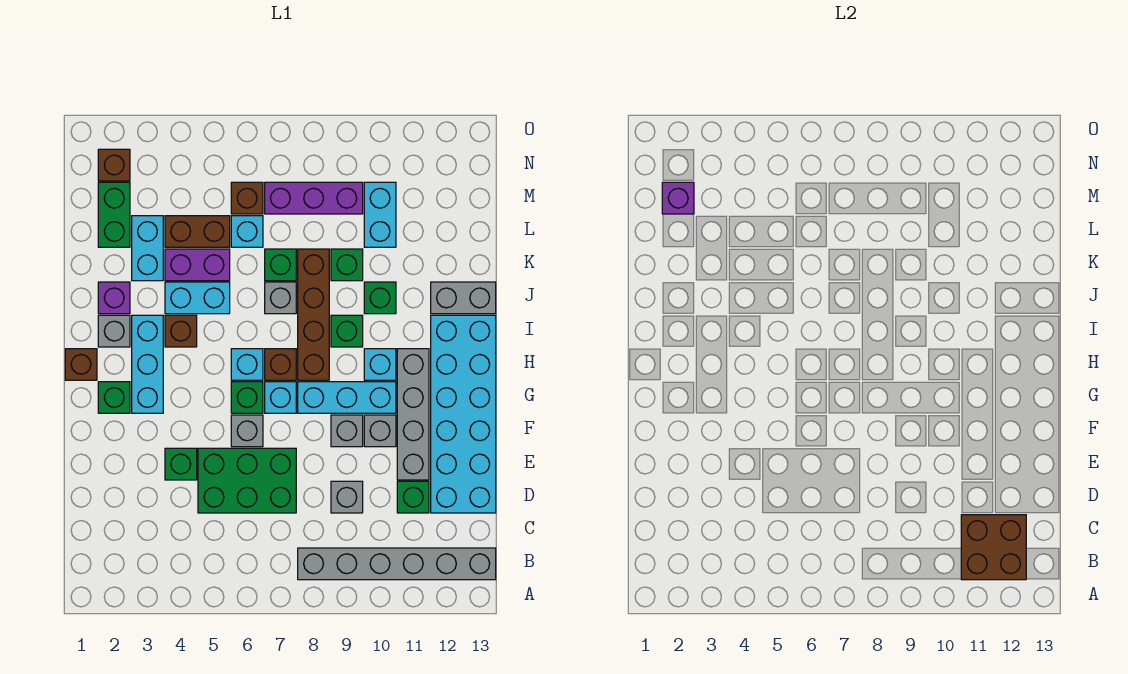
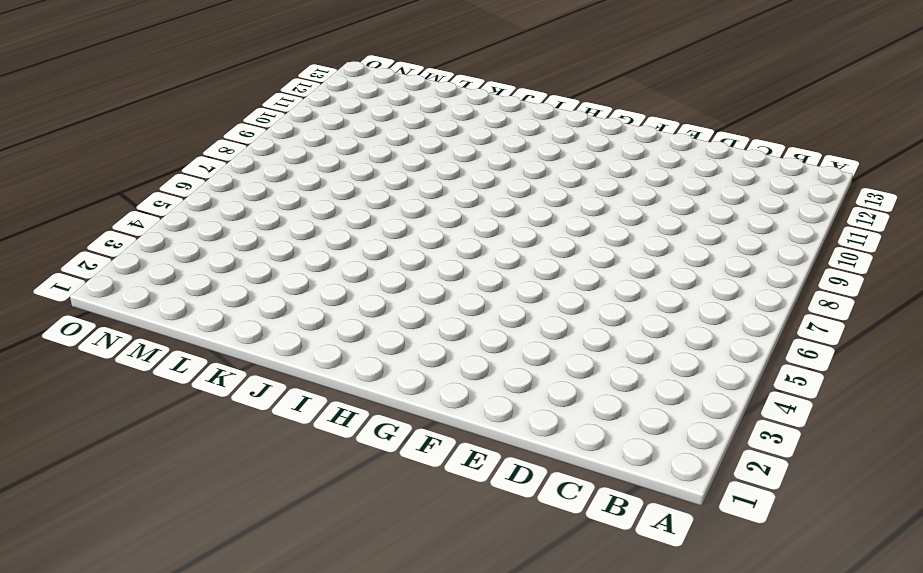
none -> grey 1x6 brick [298,548,496,580]
none -> green 2x3 brick [198,448,296,513]
none -> grey 1x1 brick [331,481,363,513]
none -> green 1x1 brick [397,481,429,513]

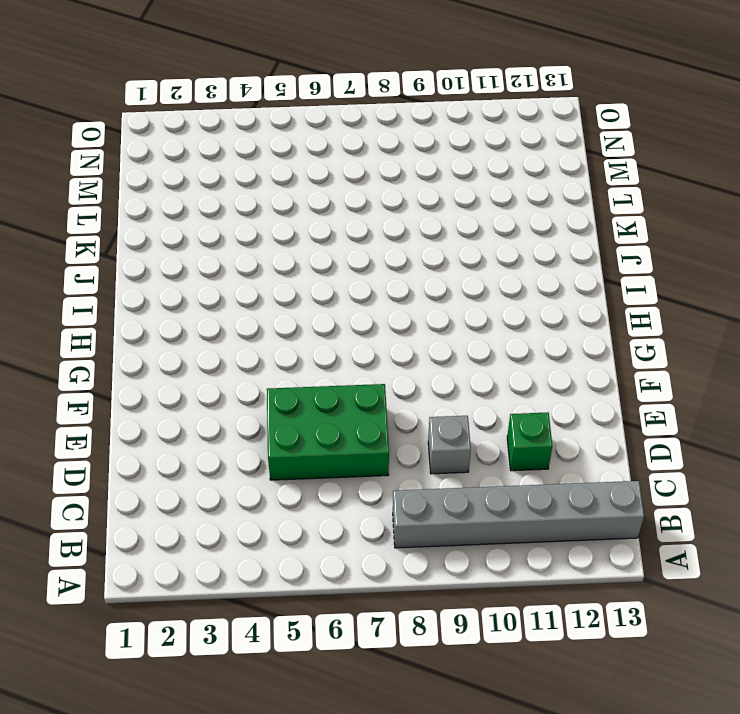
none -> cyan 2x6 brick [431,315,496,513]
none -> green 1x1 brick [165,448,197,480]
none -> grey 1x4 brick [397,349,429,480]
none -> grey 1x1 brick [231,415,263,447]

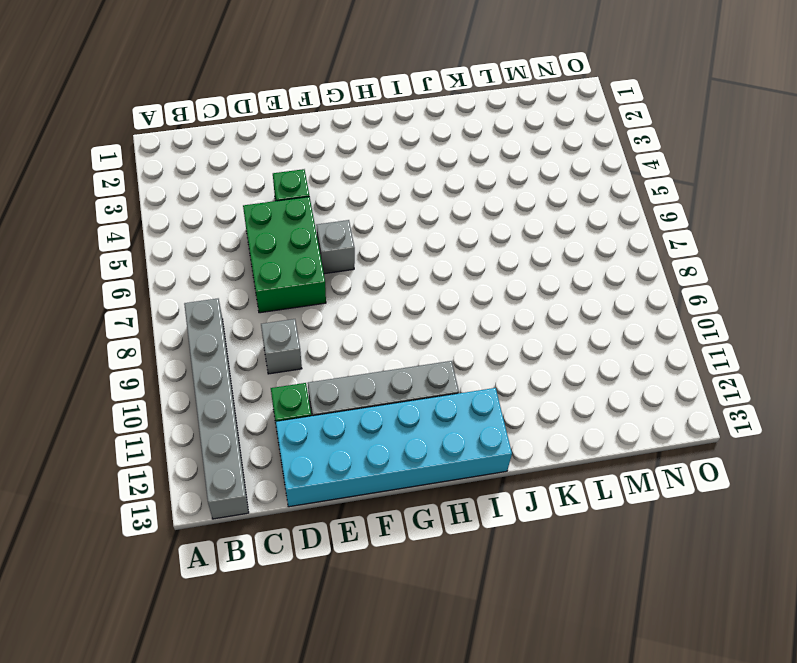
none -> grey 1x1 brick [331,415,363,447]
none -> grey 1x1 brick [364,415,396,447]
none -> green 1x1 brick [98,382,130,413]
none -> cyan 1x3 brick [132,315,163,413]

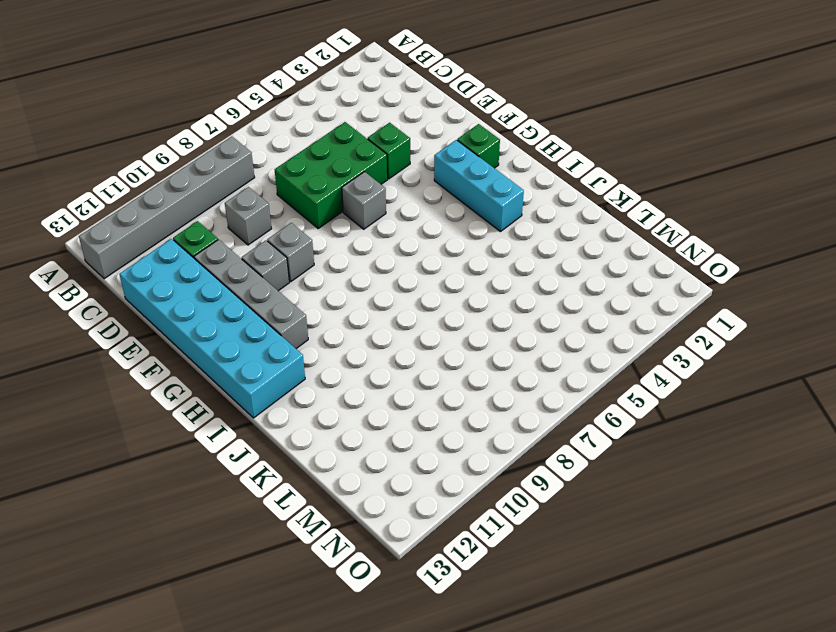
none -> green 1x1 brick [231,382,263,413]
none -> cyan 1x1 brick [265,382,296,413]
none -> cyan 1x3 brick [298,382,396,413]
none -> brown 1x1 brick [65,349,97,380]

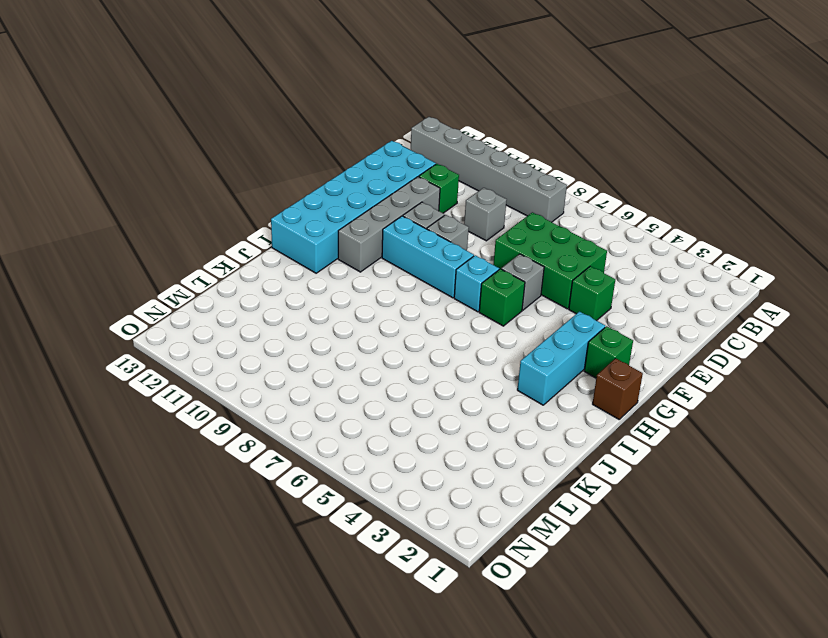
none -> cyan 1x1 brick [231,349,263,380]
none -> brown 1x1 brick [265,349,296,380]
none -> brown 1x4 brick [298,249,329,380]
none -> cyan 1x1 brick [364,349,396,380]

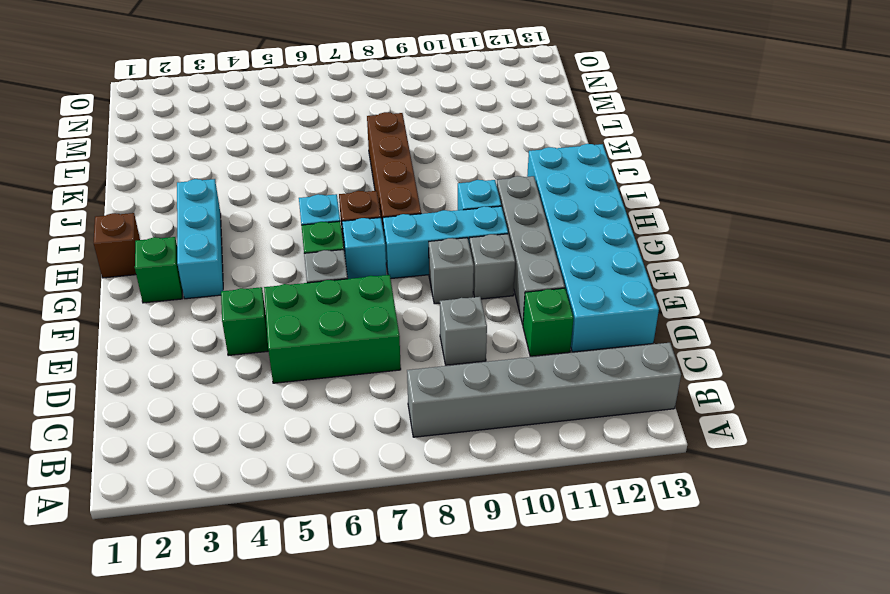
none -> grey 1x1 brick [98,315,130,347]
none -> brown 1x1 brick [165,315,197,347]
none -> green 1x1 brick [331,315,363,347]
none -> purple 1x1 brick [98,282,130,314]

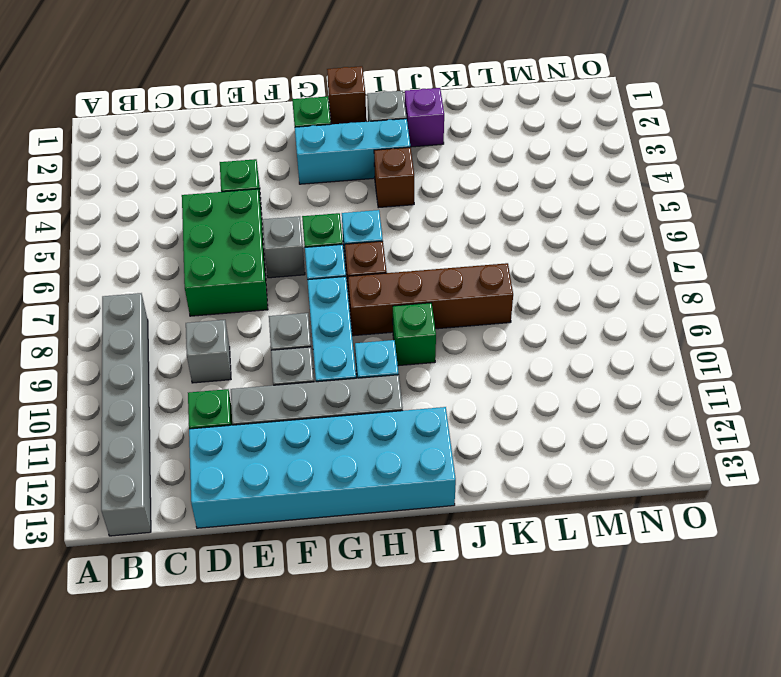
none -> cyan 1x2 brick [165,282,230,314]
none -> grey 1x1 brick [265,282,296,314]
none -> green 1x1 brick [364,282,396,314]
none -> grey 1x2 brick [431,282,496,314]

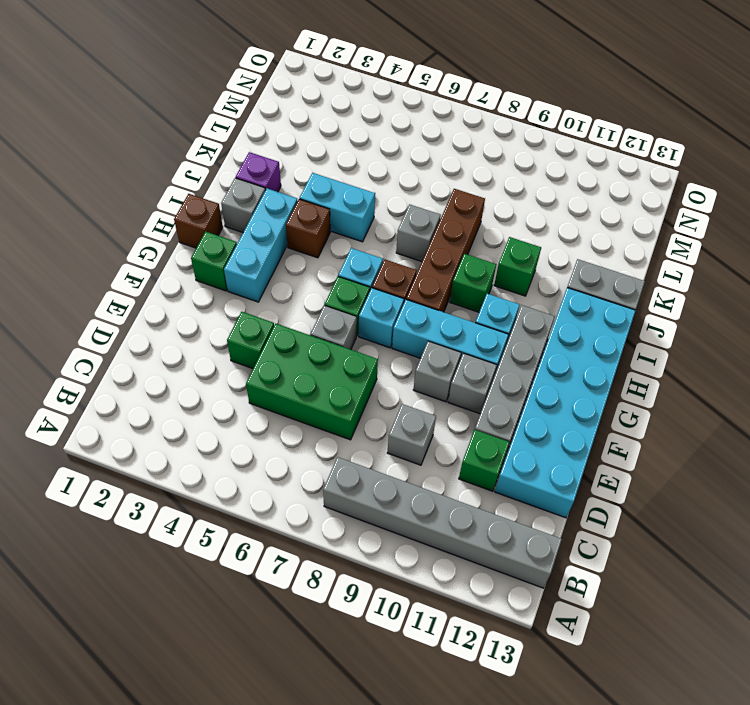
none -> cyan 1x2 brick [132,216,163,281]
none -> purple 1x2 brick [165,249,230,281]
none -> green 1x1 brick [265,249,296,281]
none -> green 1x1 brick [331,249,363,281]

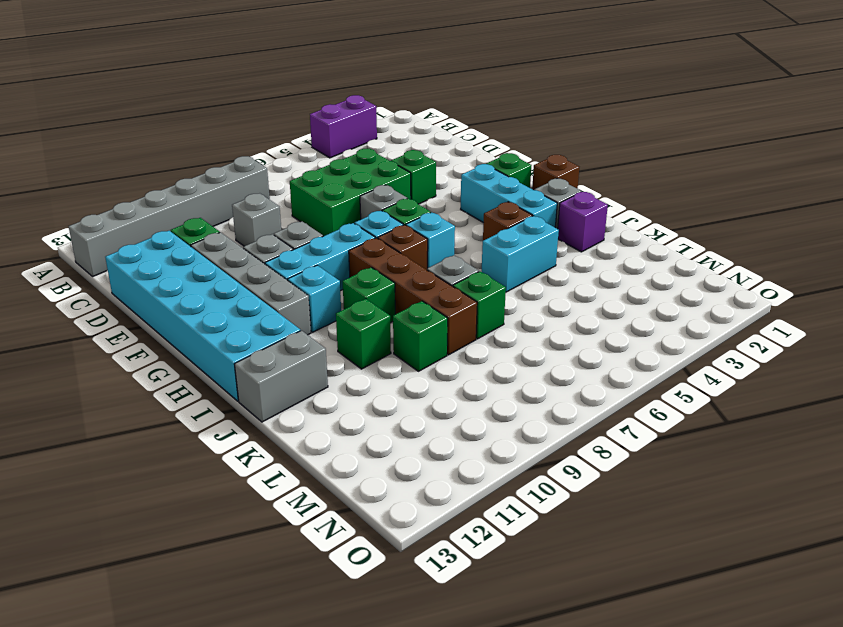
purple 1x2 brick [310,95,377,158] -> purple 1x2 brick moved to [165,249,230,281]
none -> cyan 1x2 brick [132,216,163,281]
none -> green 1x2 brick [98,182,130,247]
none -> brown 1x2 brick [165,216,230,247]
none -> cyan 1x1 brick [231,216,263,247]

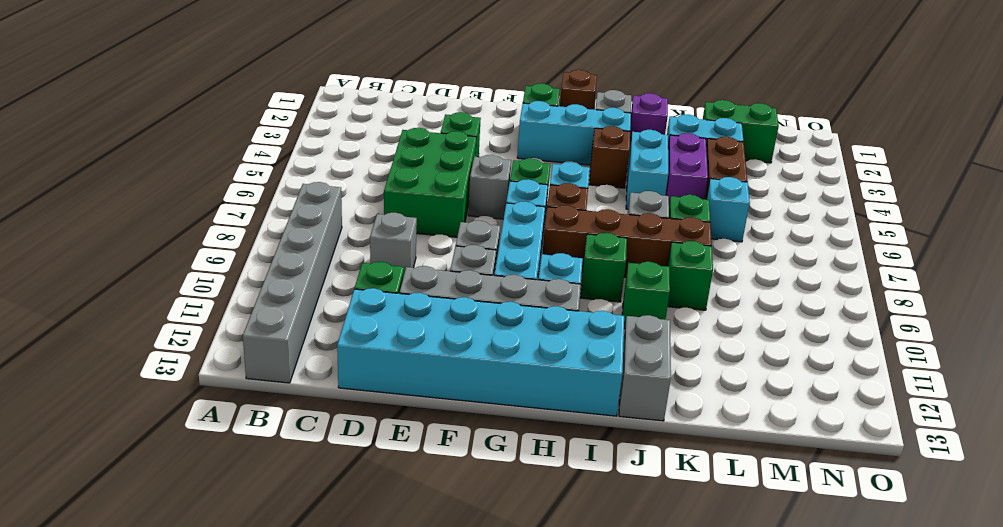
none -> cyan 1x2 brick [364,182,396,247]
none -> brown 1x1 brick [231,182,263,214]
none -> purple 1x3 brick [265,182,363,214]
none -> brown 1x1 brick [98,149,130,181]

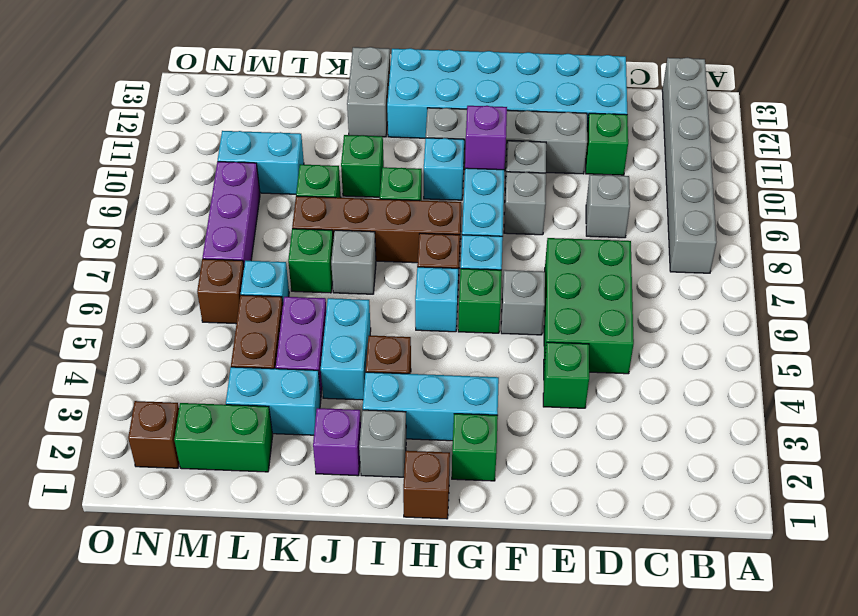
purple 1x1 brick [465,106,507,170] -> purple 1x1 brick moved to [662,182,694,214]
none -> brown 2x2 brick [961,515,1026,580]

